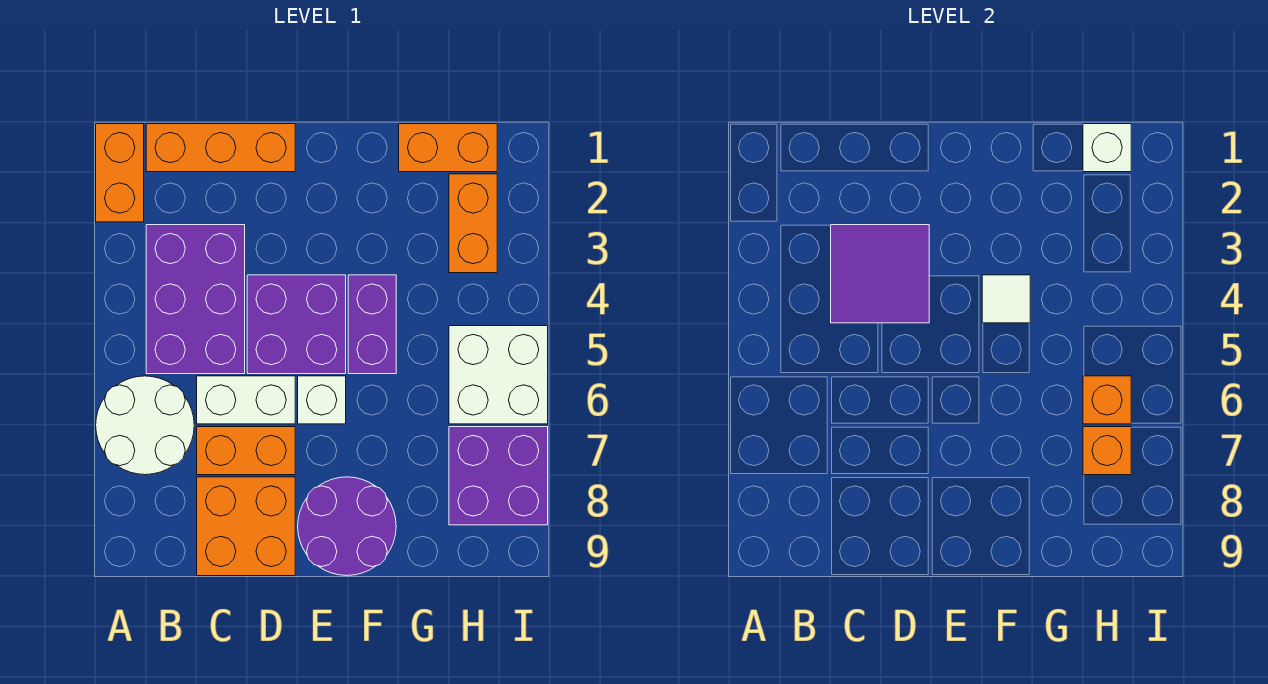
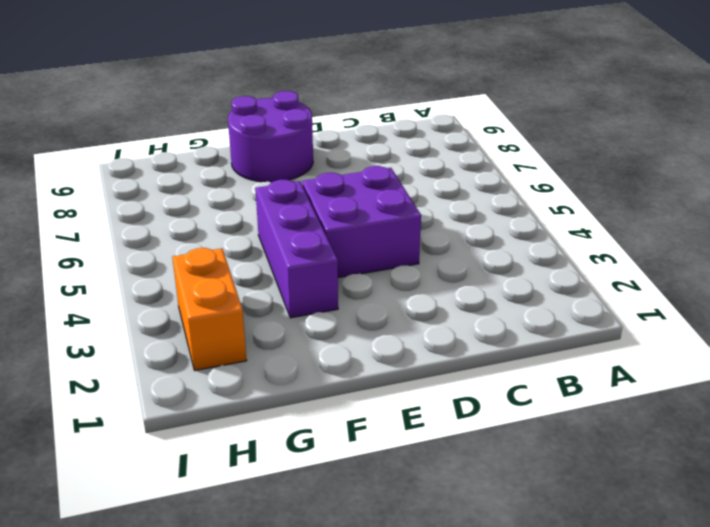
purple 1x3 brick [255,180,338,318] -> purple 1x2 brick [348,275,396,374]
none -> orange 1x2 brick [96,124,144,222]
none -> white 2x2 round brick [96,376,194,475]
none -> orange 1x3 brick [146,124,295,172]

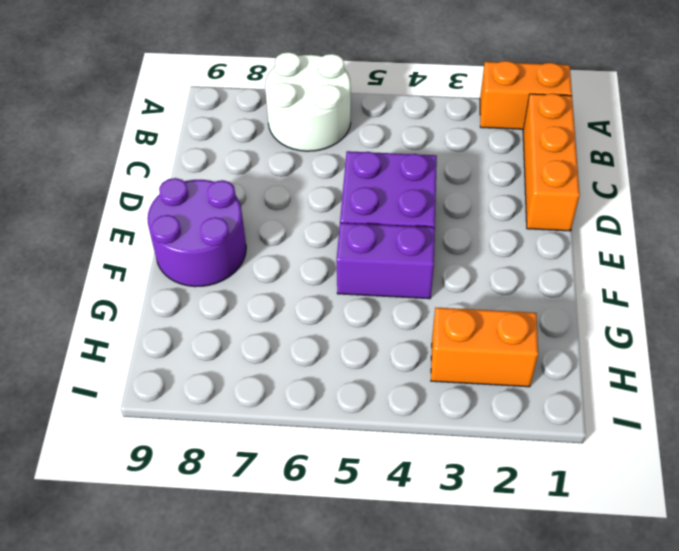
none -> purple 2x3 brick [146,225,245,374]
none -> white 1x2 brick [197,376,295,424]
none -> orange 1x2 brick [197,427,295,475]

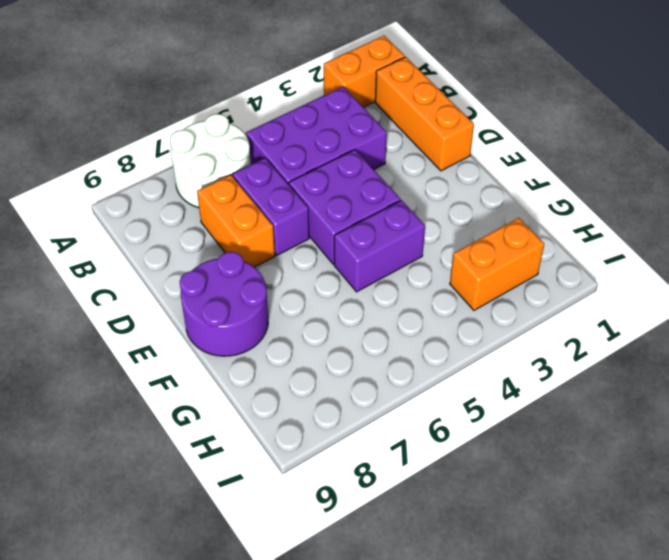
purple 1x2 brick [232,158,309,255] -> white 1x2 brick [197,376,295,424]
none -> orange 2x2 brick [197,477,295,576]
none -> white 1x1 brick [298,376,346,424]
none -> orange 1x2 brick [399,124,497,172]

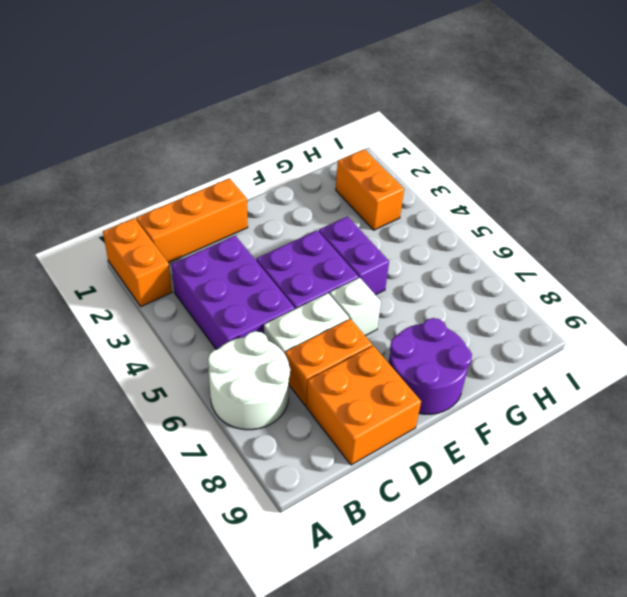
none -> orange 1x2 brick [399,124,497,172]
none -> white 2x2 brick [449,326,548,424]
none -> purple 2x2 brick [449,427,548,525]

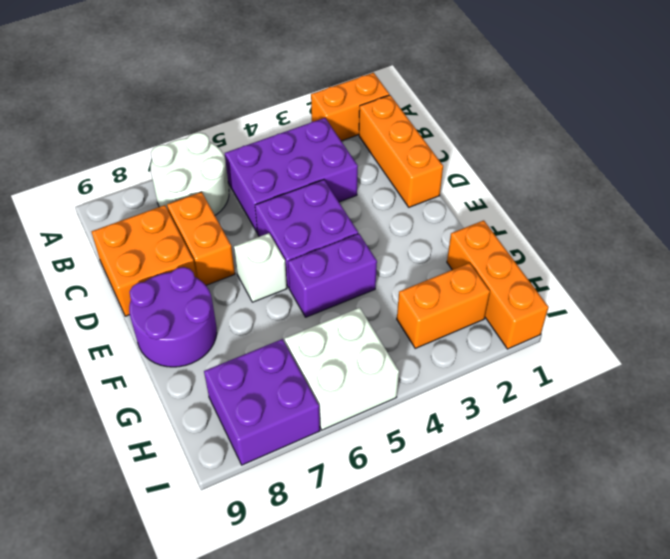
orange 1x3 brick [447,220,549,349] -> orange 1x2 brick [399,124,497,172]
none -> white 1x2 brick [197,376,295,424]
none -> purple 2x2 tile [831,225,929,323]
none -> white 1x1 tile [982,275,1030,323]

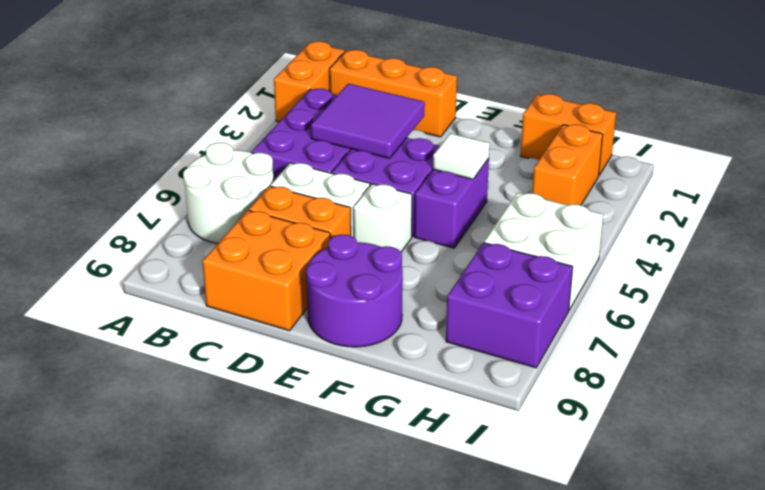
none -> white 1x1 brick [1083,124,1131,172]
none -> orange 1x1 brick [1083,376,1131,424]
none -> orange 1x1 brick [1083,427,1131,475]

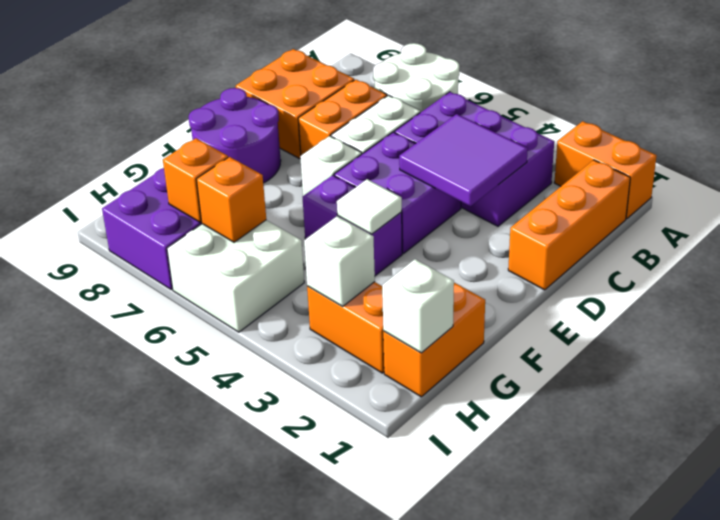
white 1x1 brick [304,216,375,307] -> none

